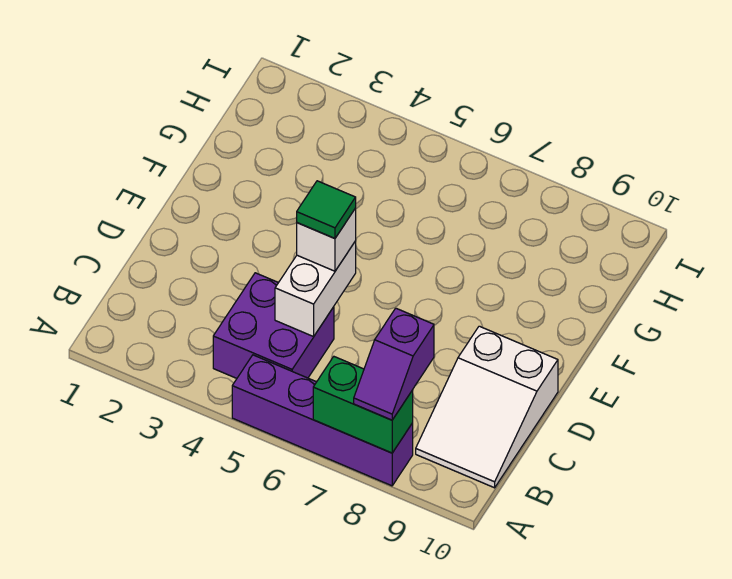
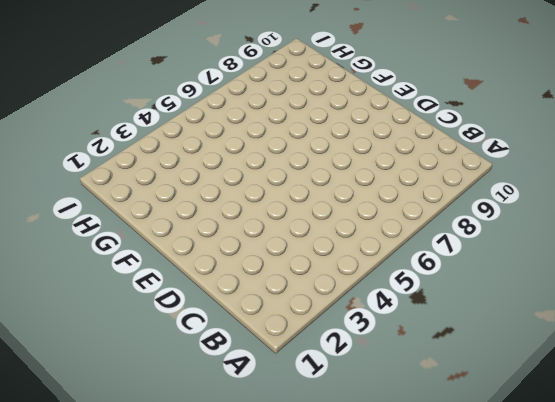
none -> purple 1x4 brick [232,355,413,486]
none -> purple 2x2 brick [213,273,334,378]

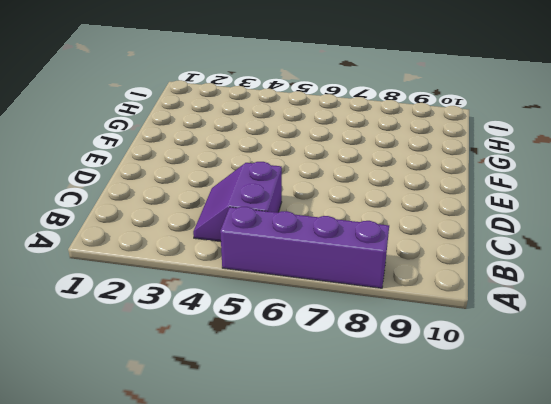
purple 2x2 slope [193,162,282,242] -> purple 2x2 brick [213,273,334,378]
none -> white 2x3 slope [416,326,558,488]
none -> green 1x2 brick [313,357,413,453]

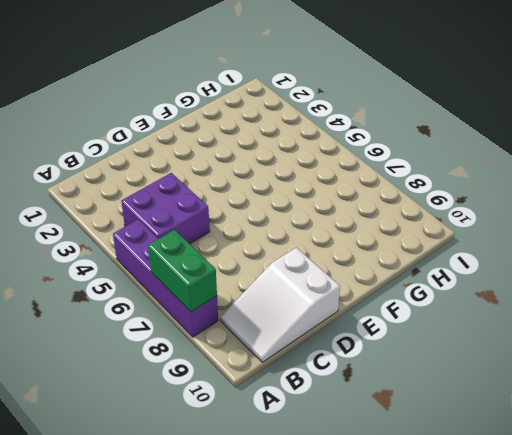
none -> white 1x2 brick [275,241,356,337]
none -> purple 1x2 slope [354,308,434,420]

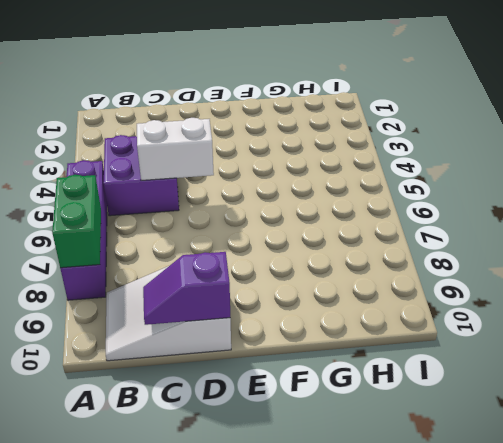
purple 1x2 slope [143,252,230,325] -> purple 1x2 slope moved to [354,308,434,420]
none -> white 1x1 brick [297,208,356,271]
none -> green 1x1 tile [297,181,356,238]

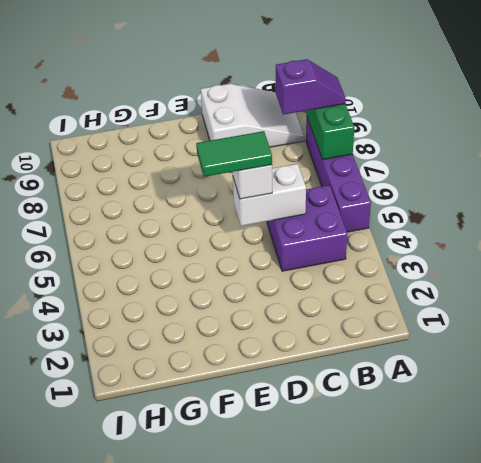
green 1x2 tile [196,131,272,177] -> green 1x1 tile [297,181,356,238]

